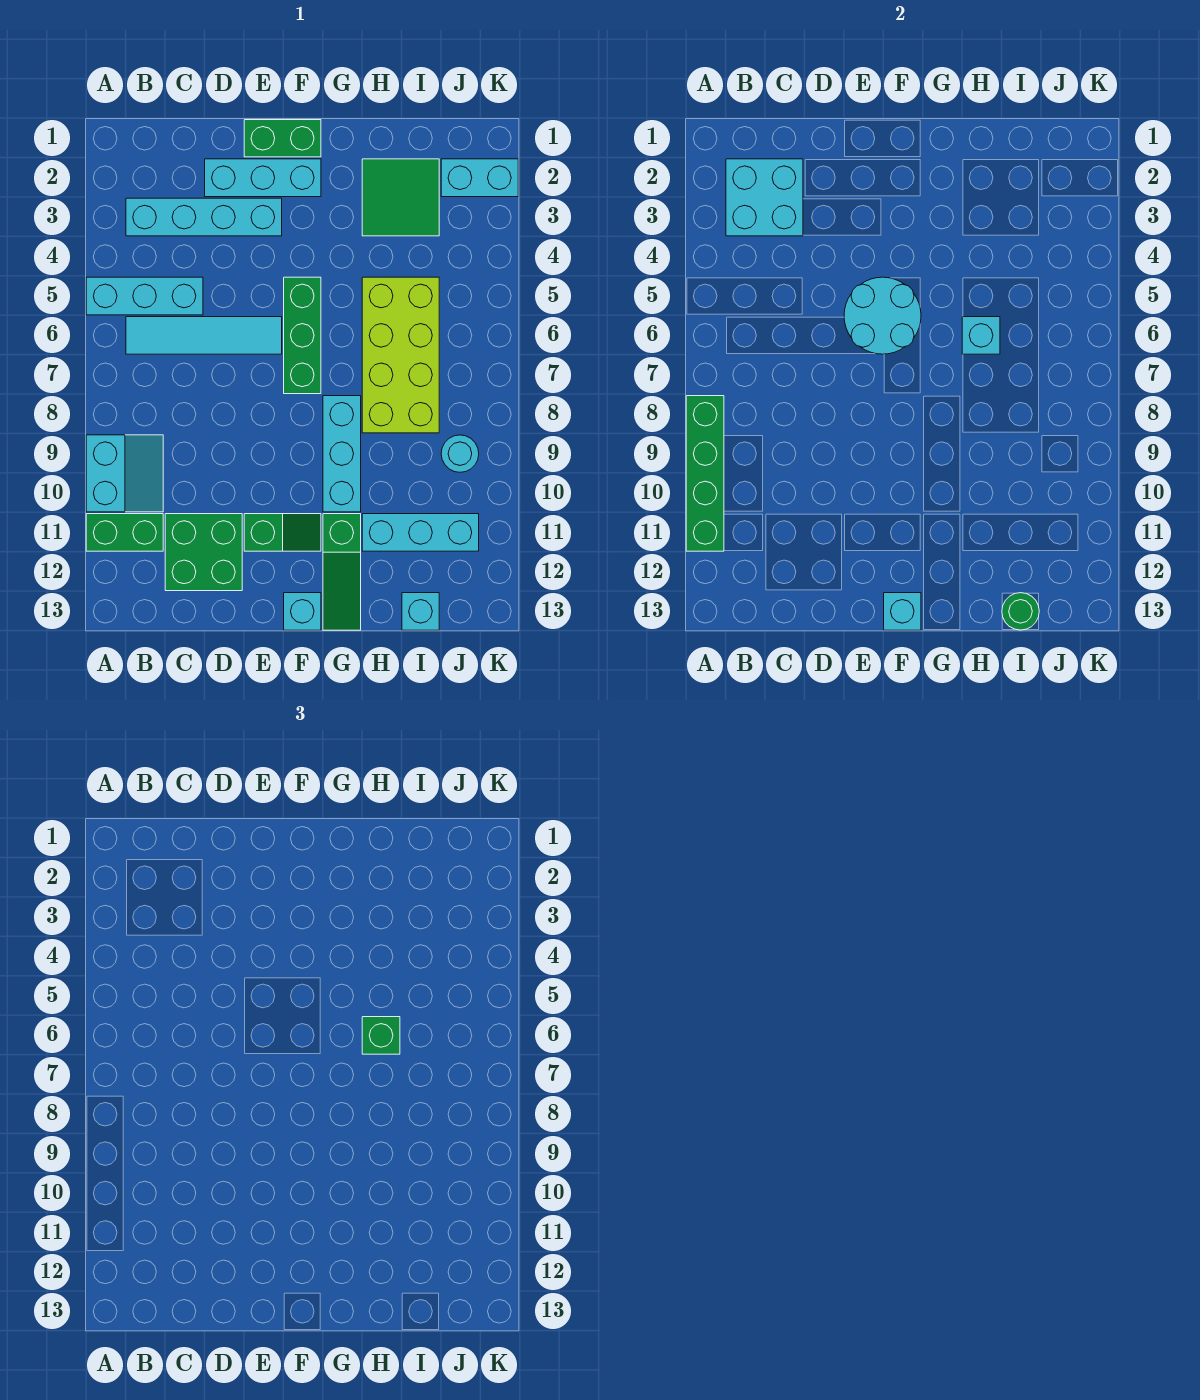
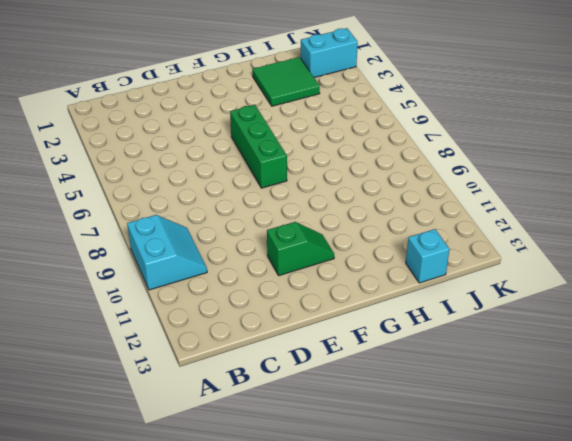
none -> cyan 1x3 brick [86,277,203,315]
none -> green 1x2 brick [86,514,163,551]
none -> cyan 1x4 brick [126,198,282,236]

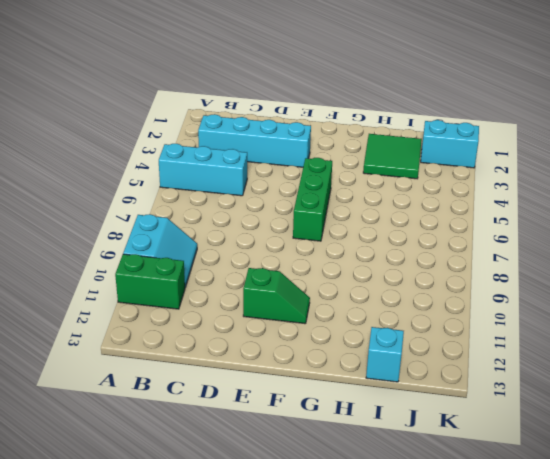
none -> cyan 1x4 tile [126,317,282,354]
none -> green 2x2 brick [165,514,242,591]
none -> cyan 1x3 brick [205,159,321,197]

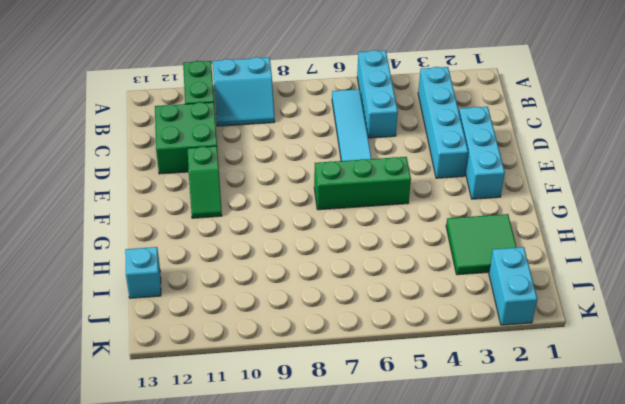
none -> green 1x2 brick [244,120,321,157]
none -> cyan 1x1 brick [284,593,321,630]
none -> cyan 1x3 brick [323,396,361,512]

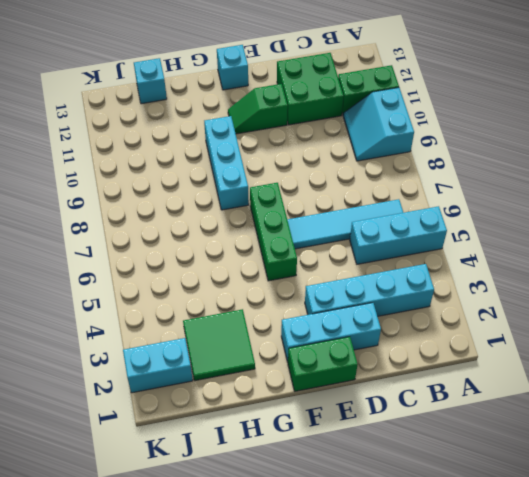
none -> green 1x3 slope [323,514,361,630]
none -> lime 2x4 brick [362,277,439,433]
none -> cyan 1x3 brick [362,514,479,551]

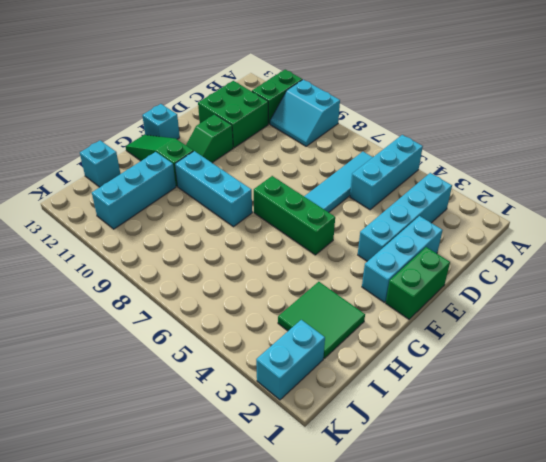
none -> lime 2x4 brick [362,277,439,433]
none -> cyan 1x1 round brick [441,435,479,472]
none -> green 1x4 brick [686,396,724,551]

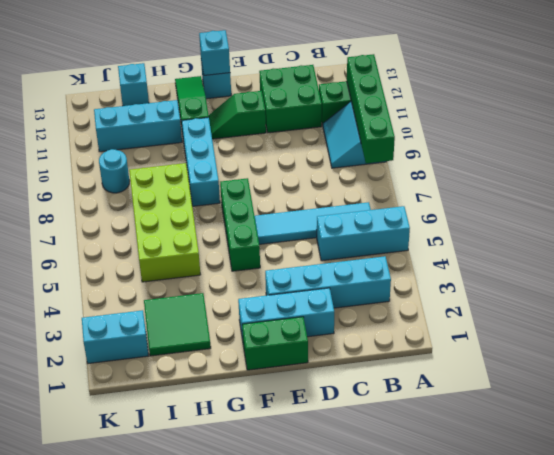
none -> cyan 2x2 brick [726,159,803,236]
none -> cyan 2x2 round brick [844,277,921,354]
none -> cyan 1x1 brick [962,317,1000,354]

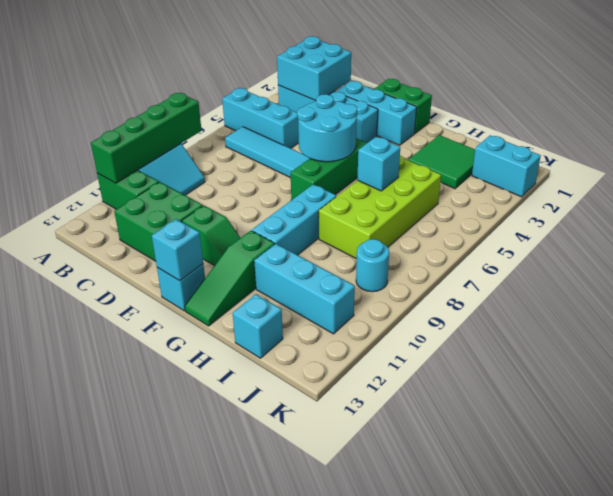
none -> green 1x1 round brick [1002,593,1039,630]
none -> green 1x1 brick [362,1017,400,1054]

